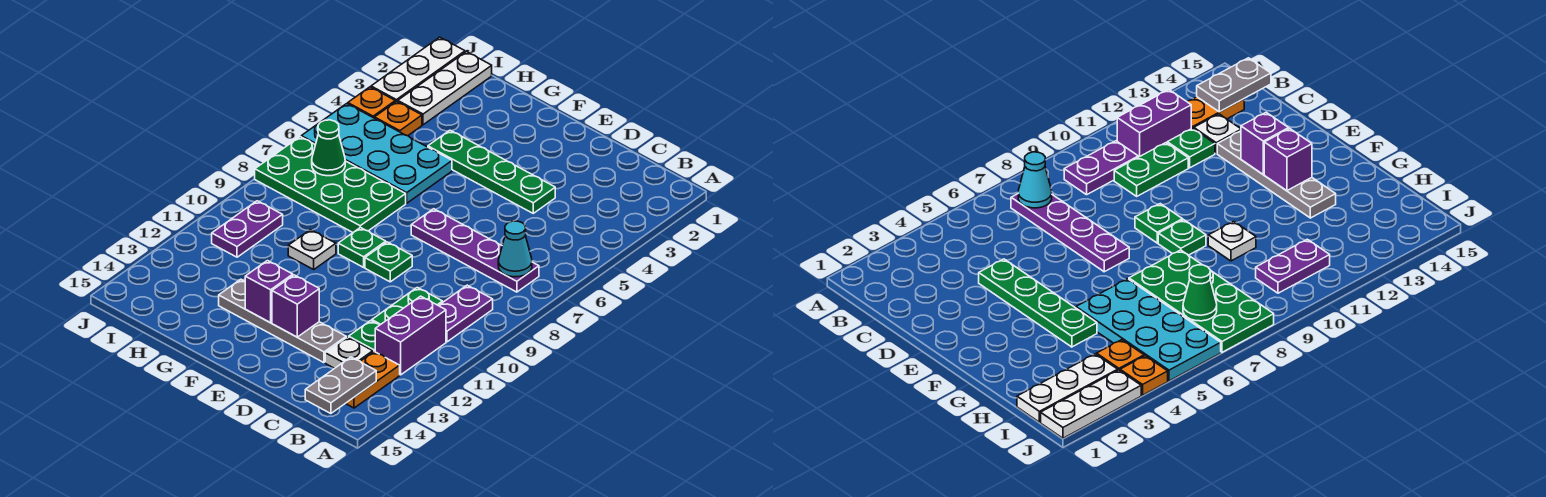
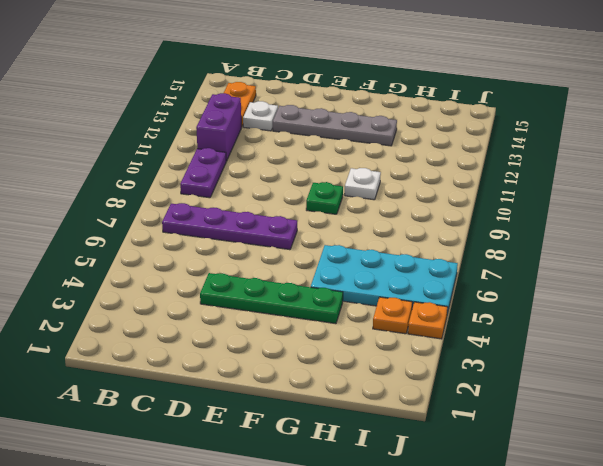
none -> green 1x2 plate [372,287,443,325]
none -> green 1x1 plate [349,321,380,352]
none -> green 1x1 plate [365,242,412,282]

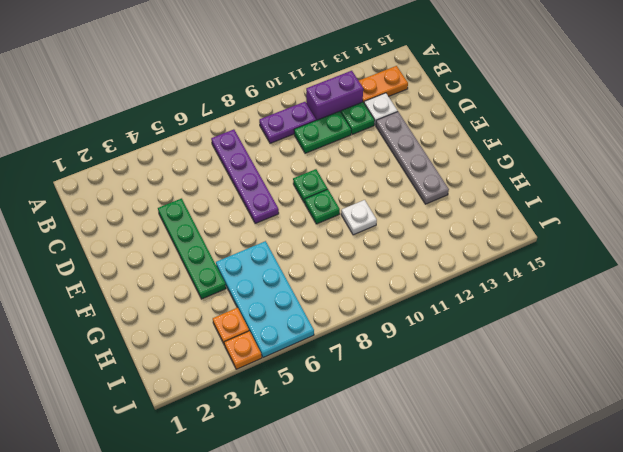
none -> green 2x4 plate [255,137,406,232]
none -> white 1x3 plate [398,52,492,125]
none -> purple 1x2 plate [212,201,283,257]

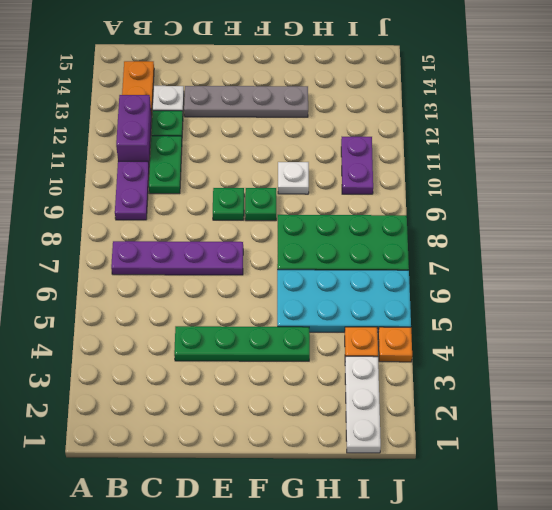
none -> white 1x3 plate [371,37,465,102]
none -> cyan 1x1 cone [498,221,532,277]
none -> grey 1x2 plate [305,357,376,414]

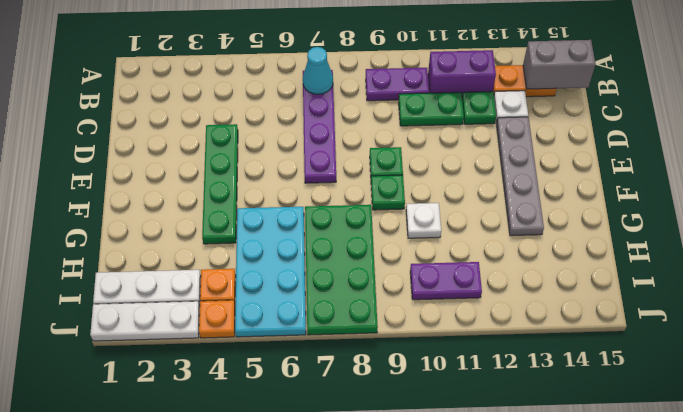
grey 1x2 brick [523,40,595,89] -> grey 1x2 plate [305,357,376,414]
none -> purple 1x1 brick [272,275,319,337]
none -> purple 1x1 brick [245,261,293,323]
none -> green 1x1 cone [312,120,345,176]

